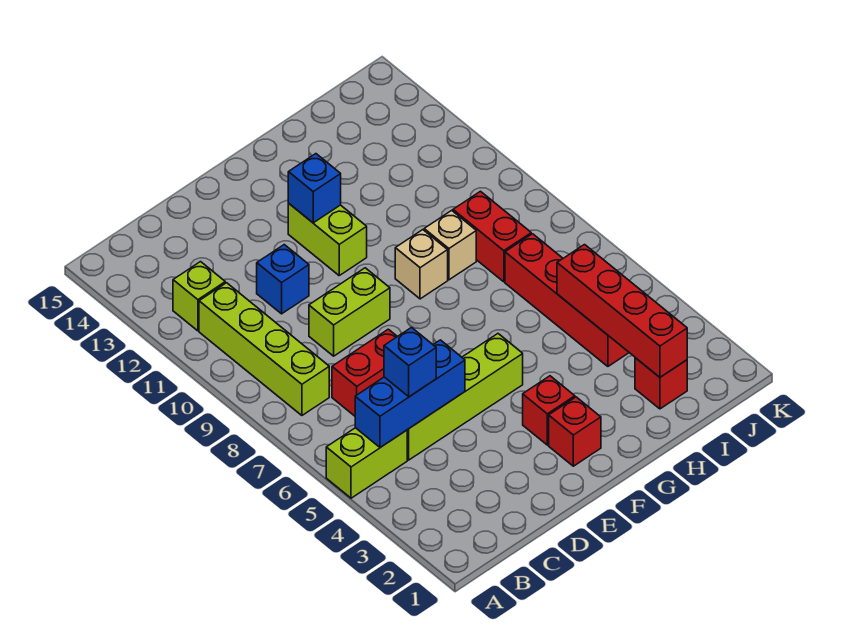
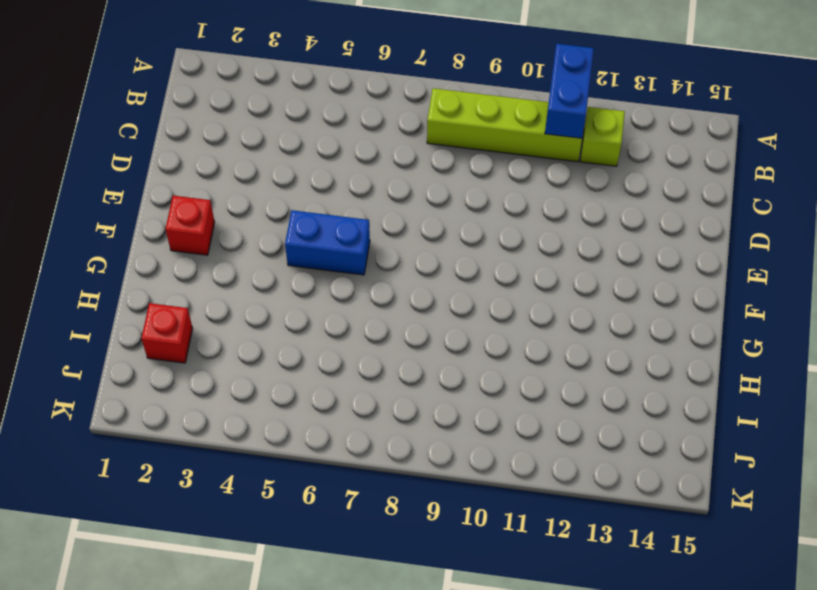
blue 1x2 brick [545,44,594,138] -> none
blue 1x2 brick [285,210,370,275] -> lime 1x4 brick [407,334,523,460]
none -> lime 1x2 brick [326,428,407,498]
none -> red 1x2 brick [332,329,397,416]
none -> lime 1x2 brick [309,268,390,356]

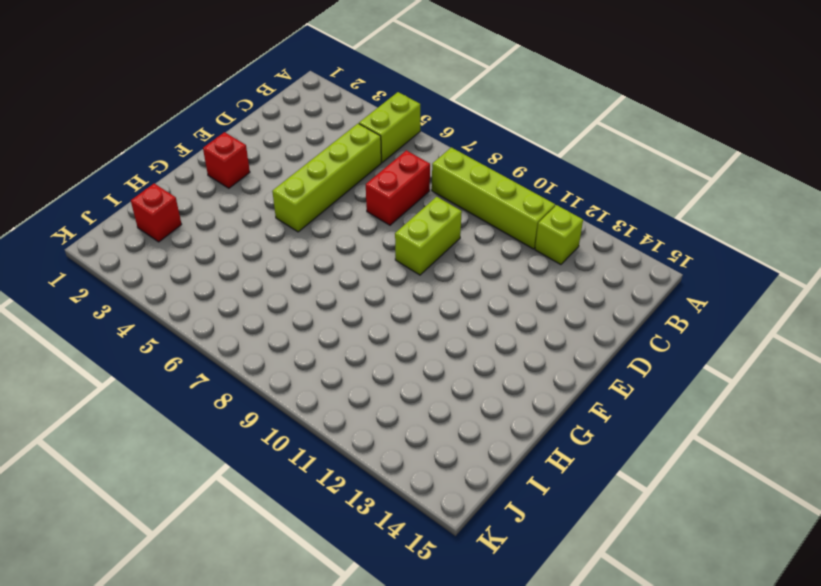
none -> blue 1x1 brick [257,245,309,314]
none -> red 1x1 brick [523,376,575,445]
none -> lime 1x2 brick [288,203,367,275]

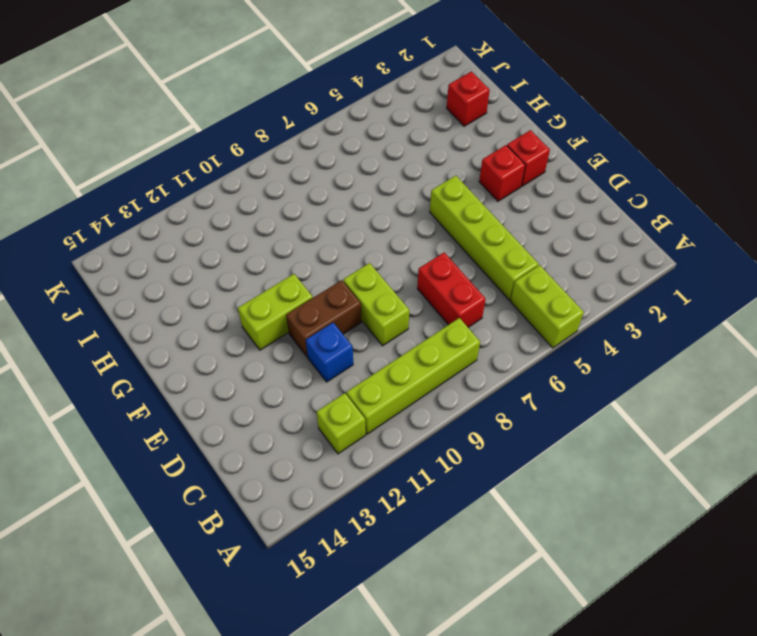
brown 1x2 brick [286,280,361,357] -> none
none -> tan 1x1 brick [395,230,448,299]
none -> tan 1x1 brick [424,210,476,280]
none -> red 1x4 brick [505,234,629,366]

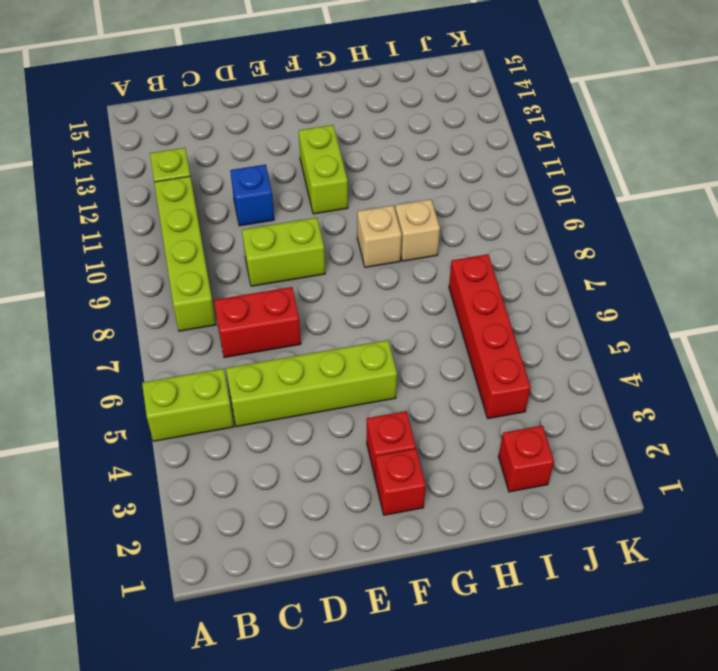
none -> red 1x2 brick [453,191,531,282]
none -> blue 1x3 brick [355,340,465,447]
none -> blue 1x1 brick [288,154,341,223]

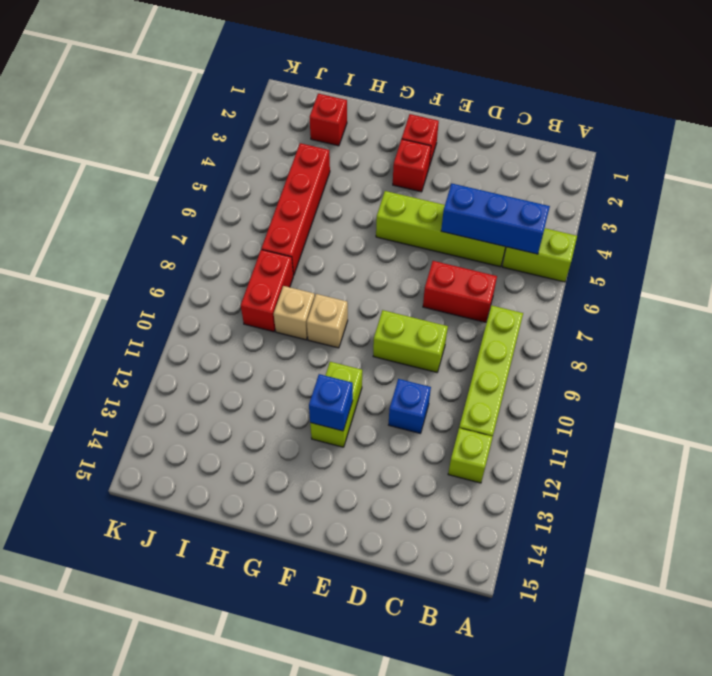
none -> red 1x4 brick [557,245,687,377]
none -> blue 1x1 brick [384,328,436,397]

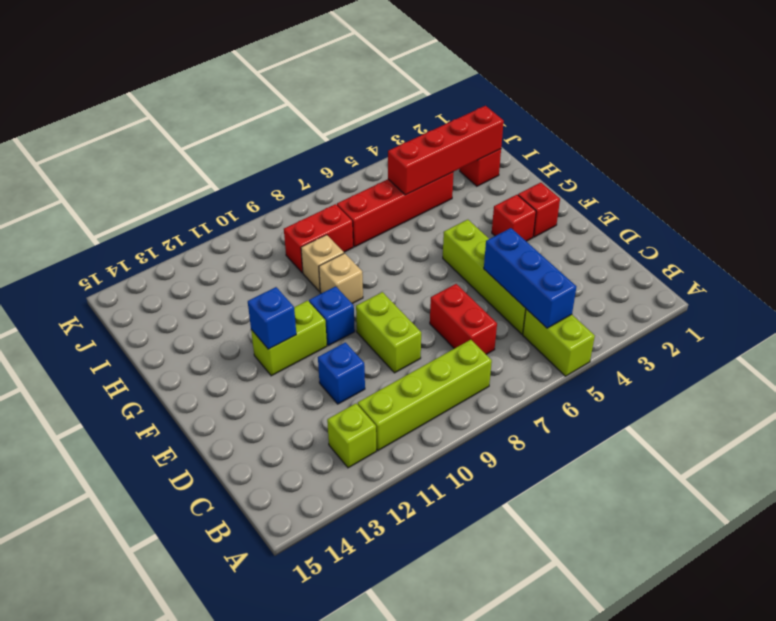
blue 1x1 brick [309,286,355,346] -> blue 1x1 brick moved to [384,328,436,397]

